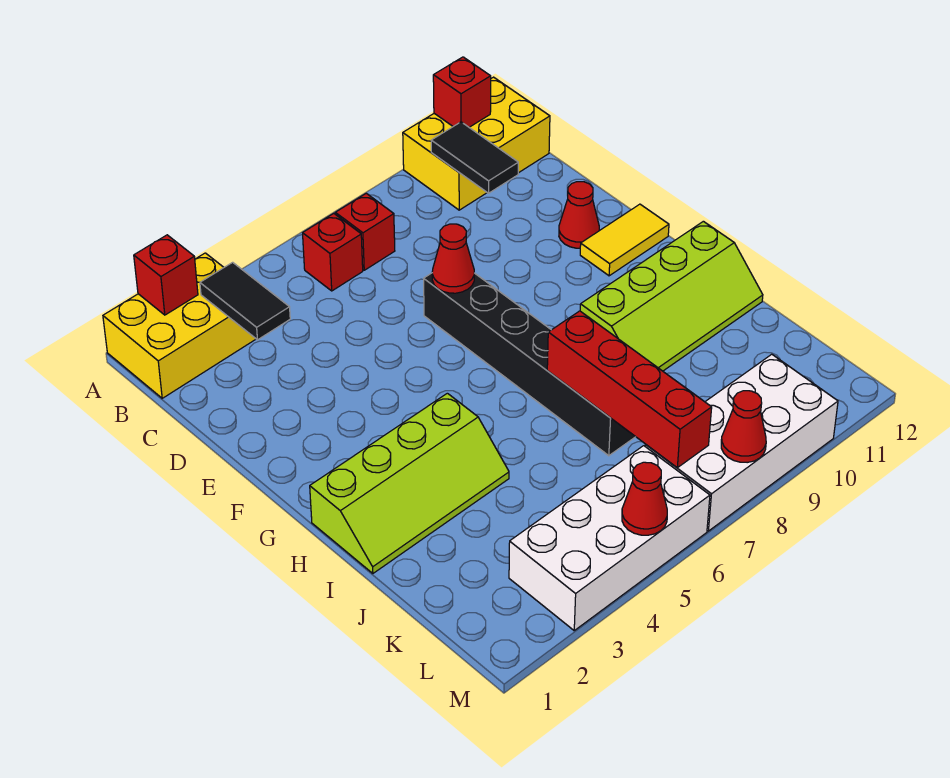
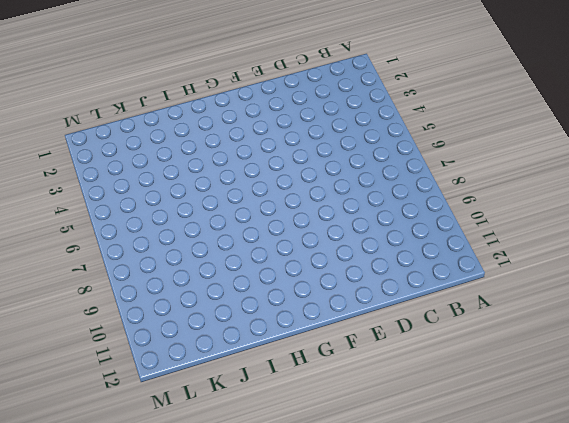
none -> yellow 2x3 brick [103,253,256,398]
none -> yellow 2x3 brick [403,77,550,210]
none -> red 1x1 brick [303,213,363,291]

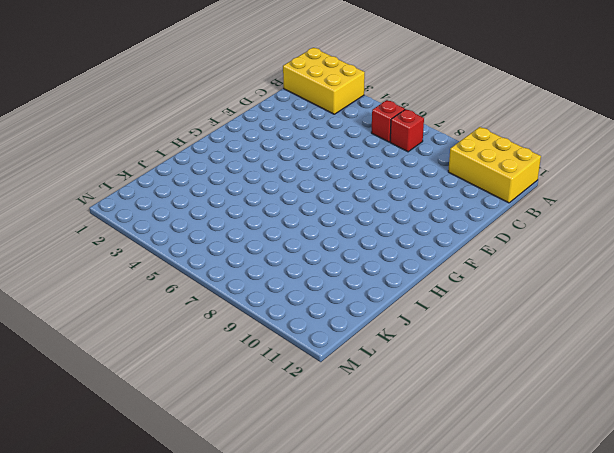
none -> black 1x6 brick [424,273,635,456]
none -> red 1x1 cone [559,182,599,248]
none -> yellow 1x2 tile [580,204,669,276]

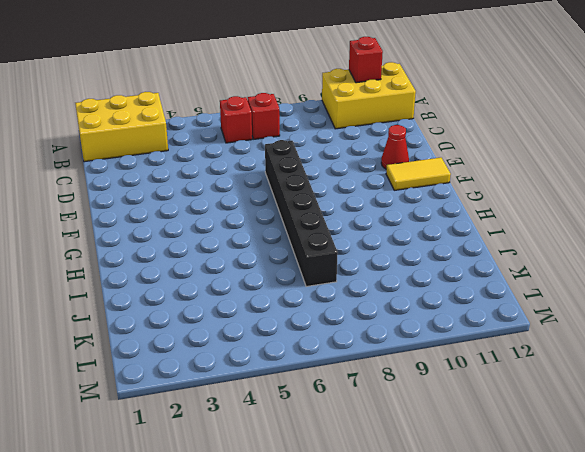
none -> lime 2x4 slope [310,393,509,573]
none -> lime 2x4 slope [580,221,763,371]
none -> white 2x4 brick [509,446,710,630]

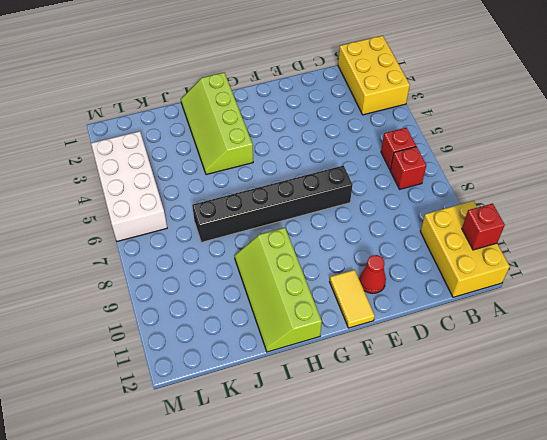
none -> white 2x4 brick [645,354,838,531]
none -> red 1x1 brick [134,235,198,315]
none -> black 1x2 tile [200,262,290,340]

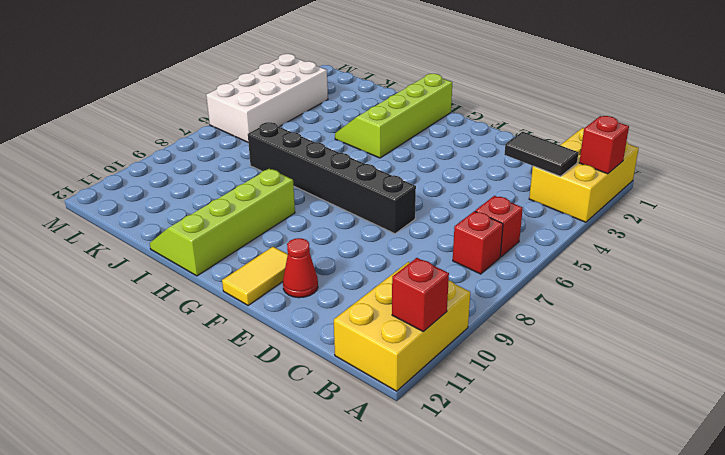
none -> white 2x4 brick [645,354,838,531]
none -> black 1x2 tile [431,122,518,193]
none -> red 1x1 cone [432,224,474,293]

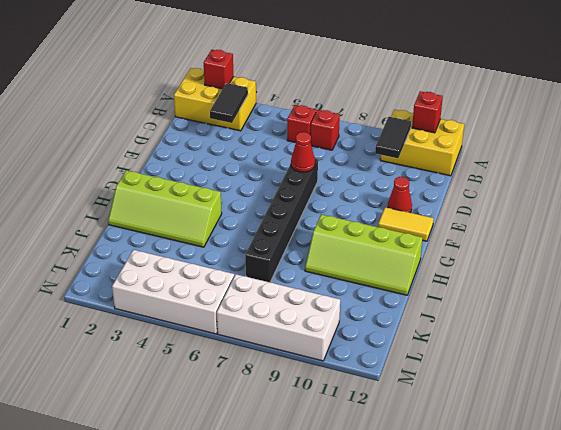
none -> red 1x4 brick [547,311,712,468]
none -> red 1x1 cone [622,462,667,535]
none -> red 1x1 cone [721,391,766,463]

